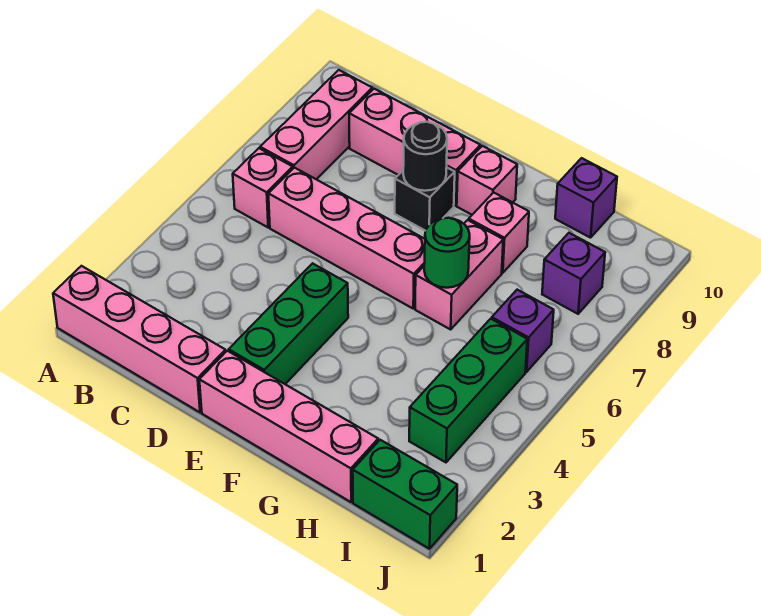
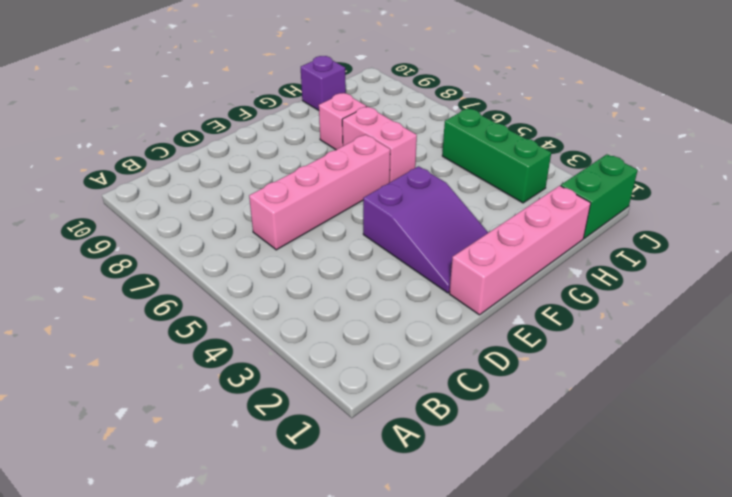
purple 2x3 slope [363,166,488,293] -> green 1x3 brick [229,263,348,384]
none -> pink 1x4 brick [53,266,226,412]
none -> pink 1x1 brick [233,148,293,227]
none -> pink 1x3 brick [260,70,372,179]

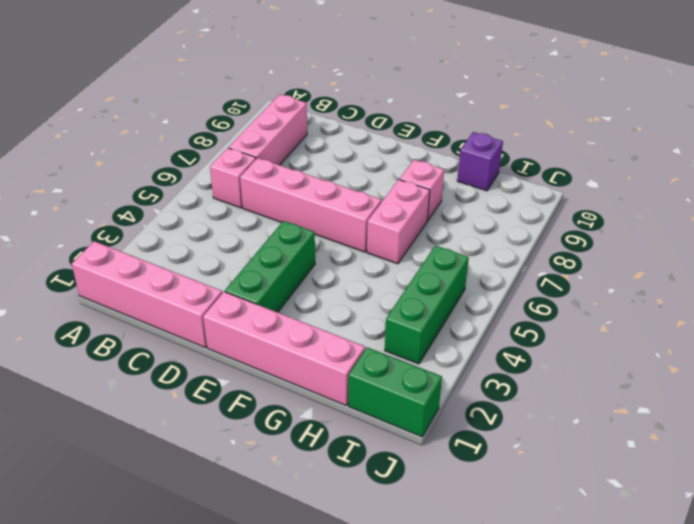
none -> pink 1x3 brick [349,89,480,205]
none -> black 1x1 brick [395,168,455,231]
none -> pink 1x1 brick [457,146,517,215]

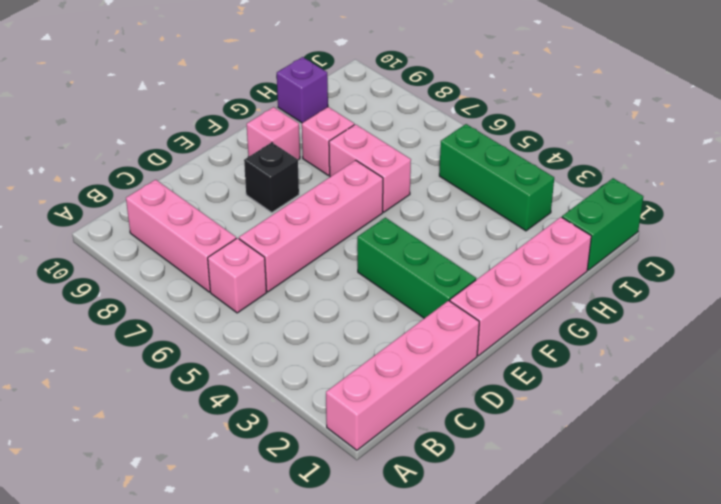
none -> pink 1x3 brick [349,89,480,205]
none -> purple 1x1 brick [492,290,554,372]
none -> purple 1x1 brick [542,233,605,314]

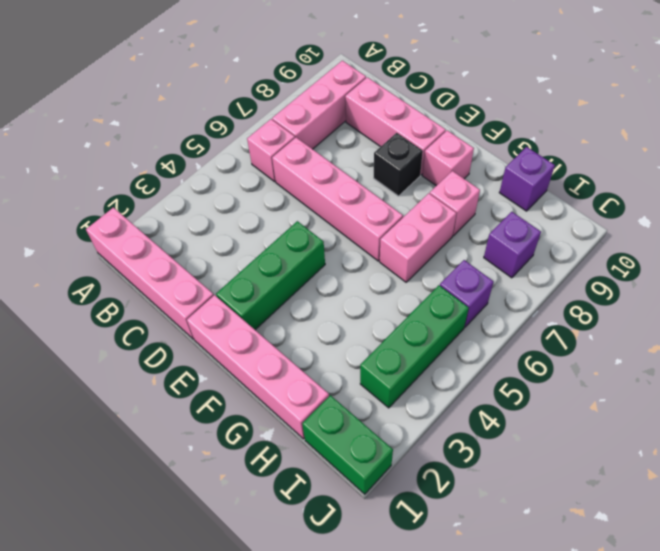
none -> black 1x1 round brick [403,122,447,191]
none -> green 1x1 round brick [424,218,470,288]

